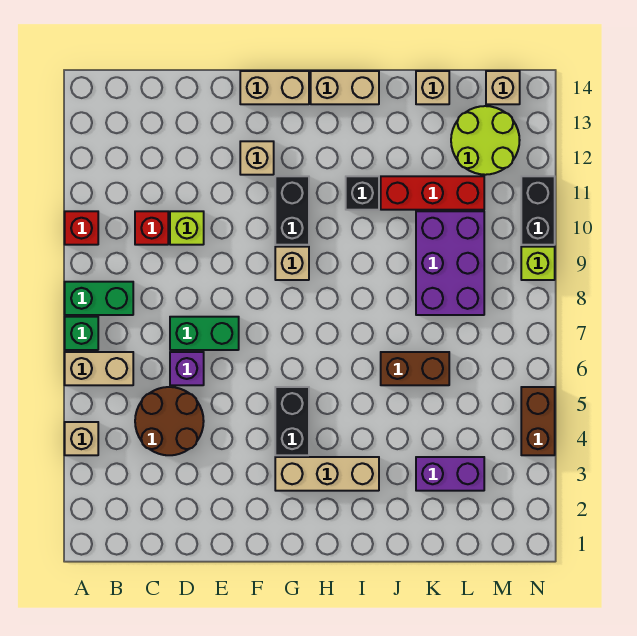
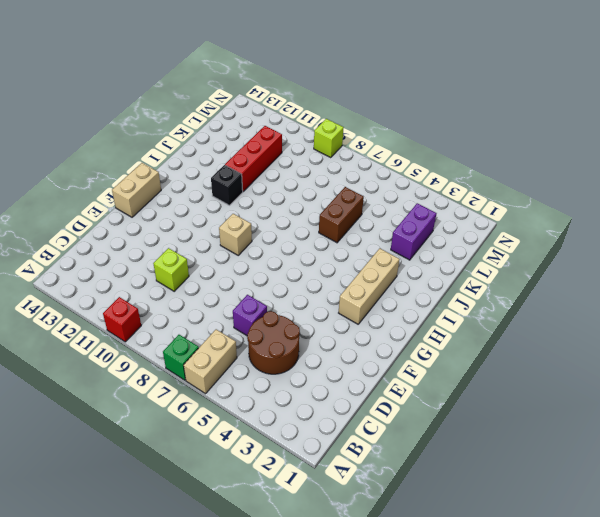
none -> tan 1x1 brick [65,422,98,455]
none -> green 1x2 brick [65,282,133,315]
none -> red 1x1 brick [135,211,168,245]

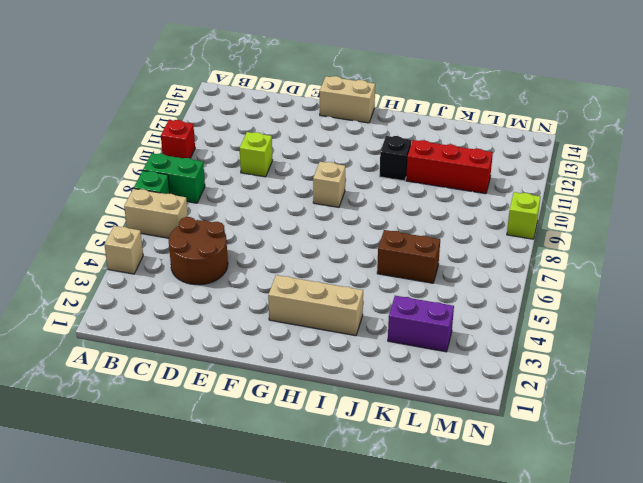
none -> red 1x1 brick [135,211,168,245]
none -> purple 1x1 brick [170,352,204,385]
none -> green 1x2 brick [170,317,239,350]

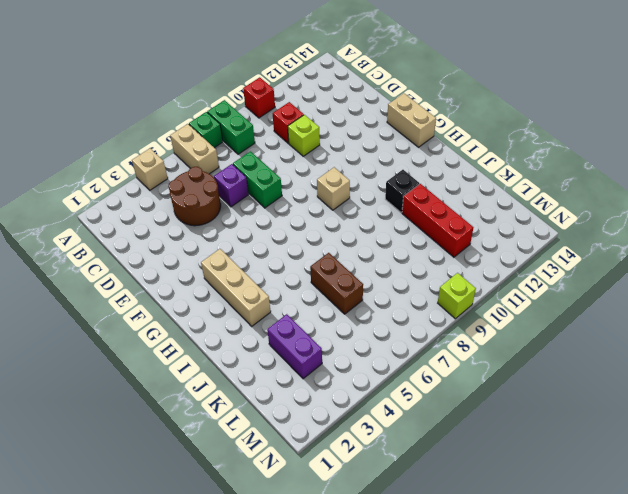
none -> tan 1x1 brick [240,141,274,175]
none -> black 1x2 brick [275,387,309,455]
none -> black 1x2 brick [275,176,309,245]

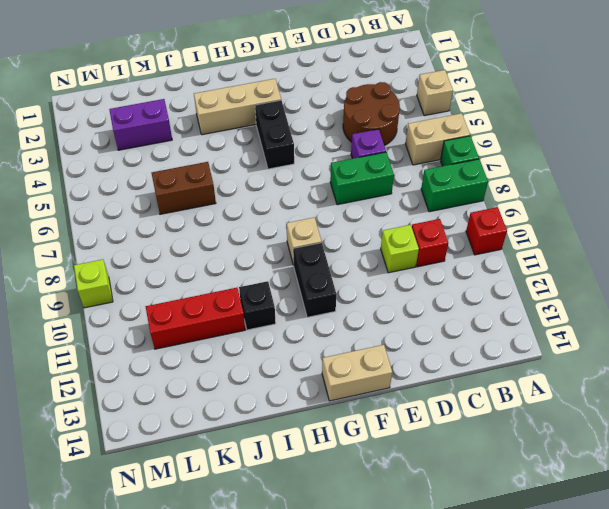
none -> tan 1x1 brick [240,141,274,175]
none -> tan 1x2 brick [311,71,379,104]
none -> purple 2x3 brick [416,211,484,315]

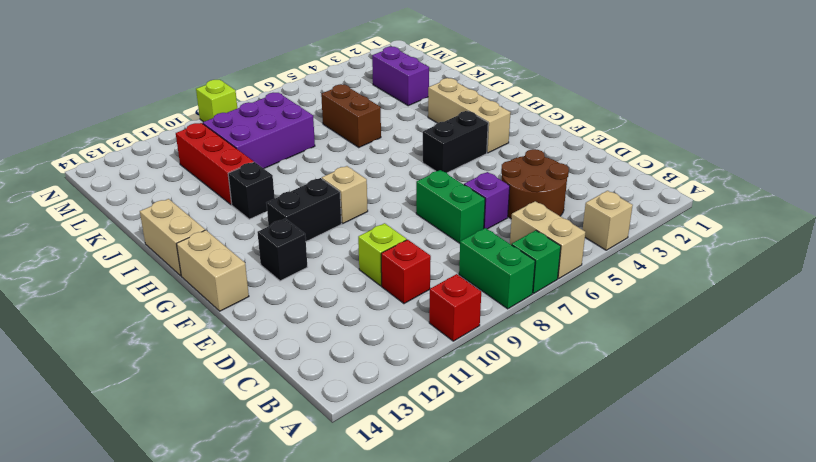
black 1x1 brick [257,219,307,281] -> tan 1x1 brick [240,141,274,175]
none -> tan 1x1 brick [416,71,449,104]
none -> lime 2x2 round brick [451,106,520,175]
none -> tan 1x1 brick [486,71,520,104]

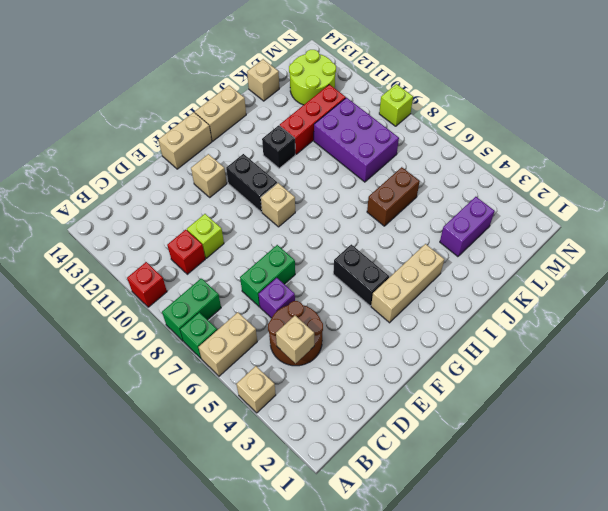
tan 1x1 brick [276,316,314,363] -> tan 1x1 brick moved to [486,71,520,104]
none -> brown 1x2 brick [521,387,555,455]
none -> black 1x2 brick [521,176,555,245]

